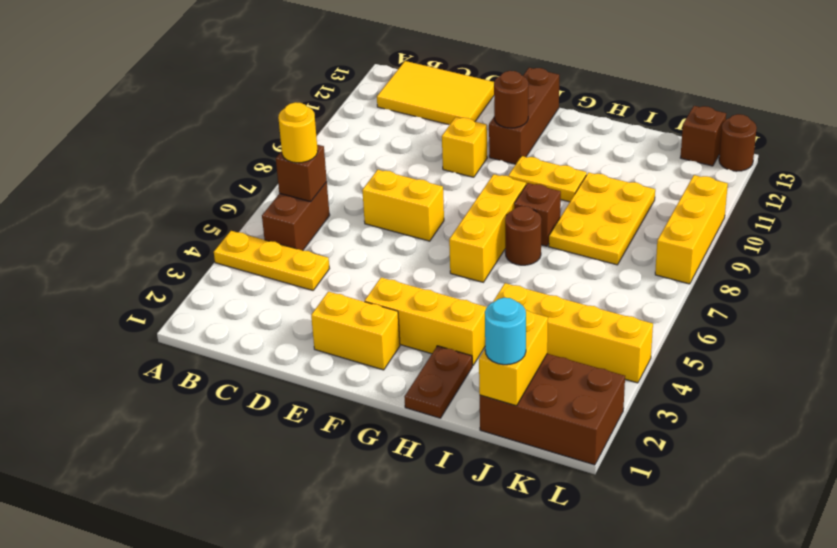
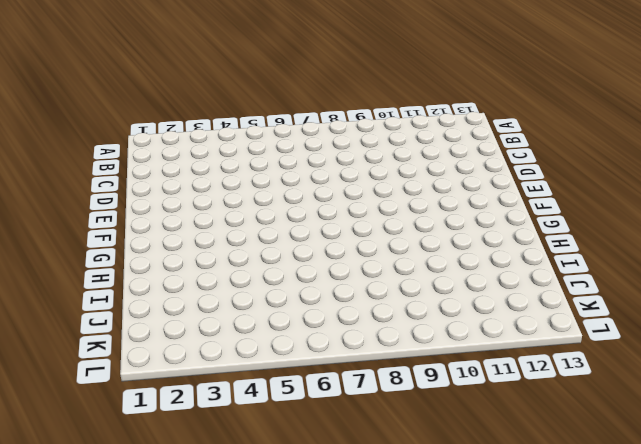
none -> yellow 1x3 plate [214,231,329,290]
none -> brown 1x2 brick [262,182,330,251]
none -> yellow 2x3 tile [377,61,494,125]

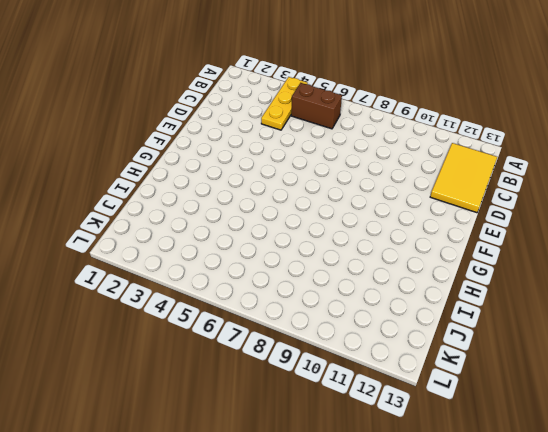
none -> yellow 1x2 brick [362,170,444,241]
none -> yellow 1x2 brick [311,292,400,370]
none -> yellow 1x1 brick [442,117,487,177]

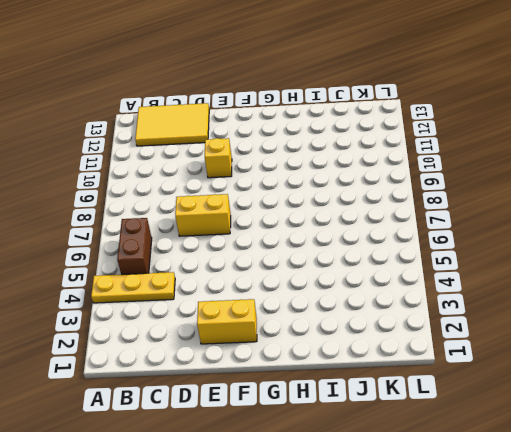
none -> yellow 1x3 brick [365,277,487,366]
none -> brown 1x3 brick [489,68,559,164]
none -> yellow 1x3 brick [449,174,526,282]

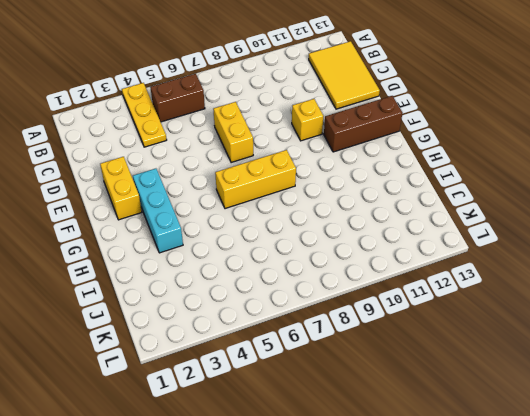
cyan 1x3 brick [133,169,183,253] -> yellow 1x3 brick [365,277,487,366]
none -> yellow 1x2 plate [508,156,587,202]
none -> brown 1x2 plate [404,346,472,418]
none -> brown 1x1 round brick [505,206,541,265]

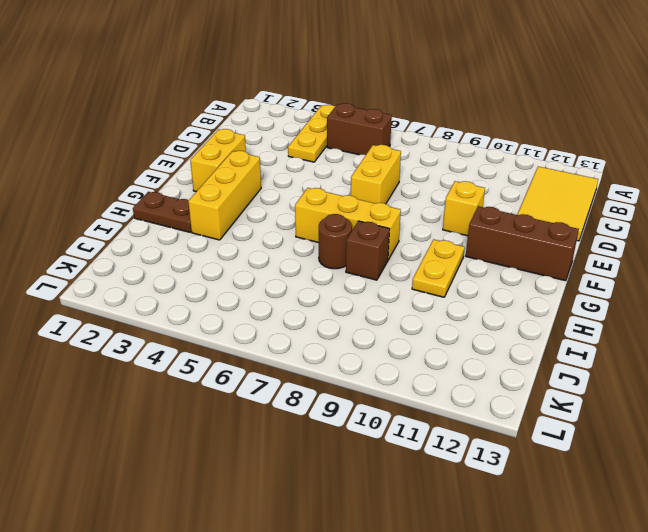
none -> yellow 1x4 brick [493,283,653,383]
none -> yellow 2x3 plate [549,173,655,265]
none -> brown 2x3 brick [480,354,625,465]

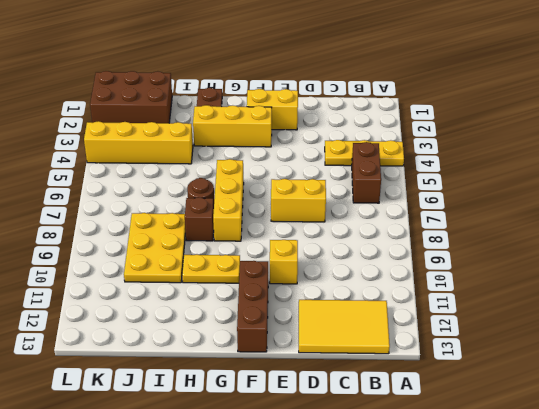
none -> brown 1x1 brick [680,106,726,166]
none -> yellow 1x3 brick [655,175,728,284]
none -> brown 1x1 round brick [719,114,757,171]

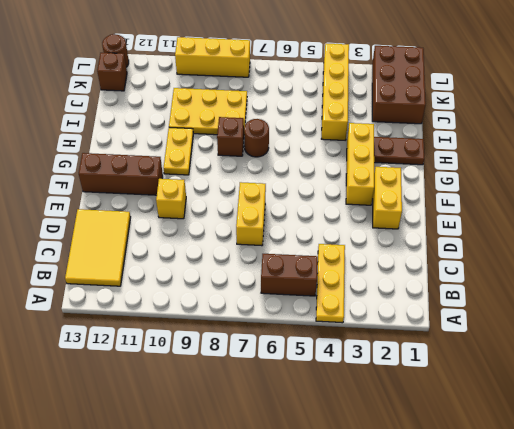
none -> yellow 1x3 brick [449,174,526,282]
none -> brown 1x1 brick [276,145,327,202]
none -> brown 1x1 round brick [494,71,528,128]

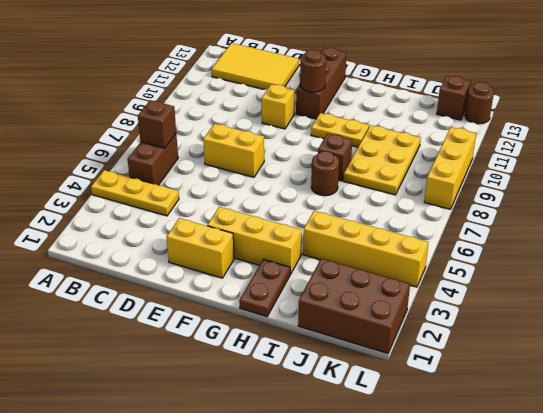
none -> yellow 1x3 brick [449,174,526,282]
none -> yellow 1x2 brick [479,310,548,406]
none -> yellow 1x1 round brick [278,102,318,163]

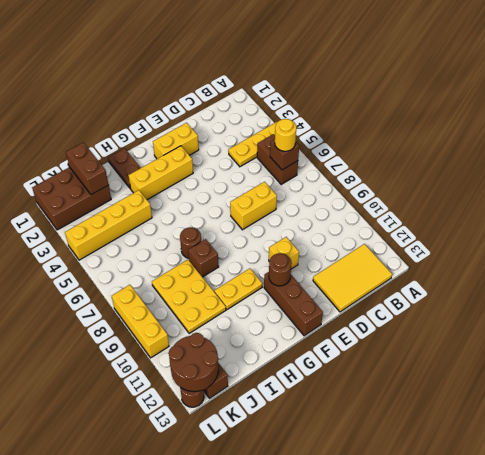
brown 1x2 brick [66,142,109,195] -> yellow 1x2 brick [479,310,548,406]
brown 2x2 round brick [169,333,218,391] -> none
none -> yellow 1x3 brick [449,174,526,282]
none -> cyan 1x1 round brick [485,298,526,365]

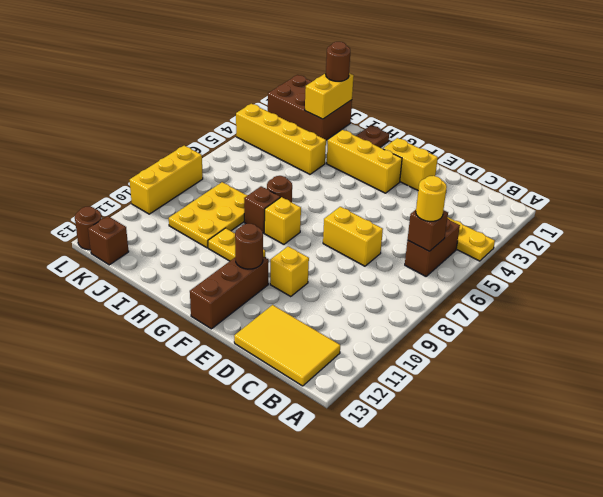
yellow 1x1 brick [264,197,301,244] -> yellow 1x3 brick [449,174,526,282]
brown 1x1 round brick [326,42,350,81] -> cyan 1x1 round brick [485,298,526,365]

